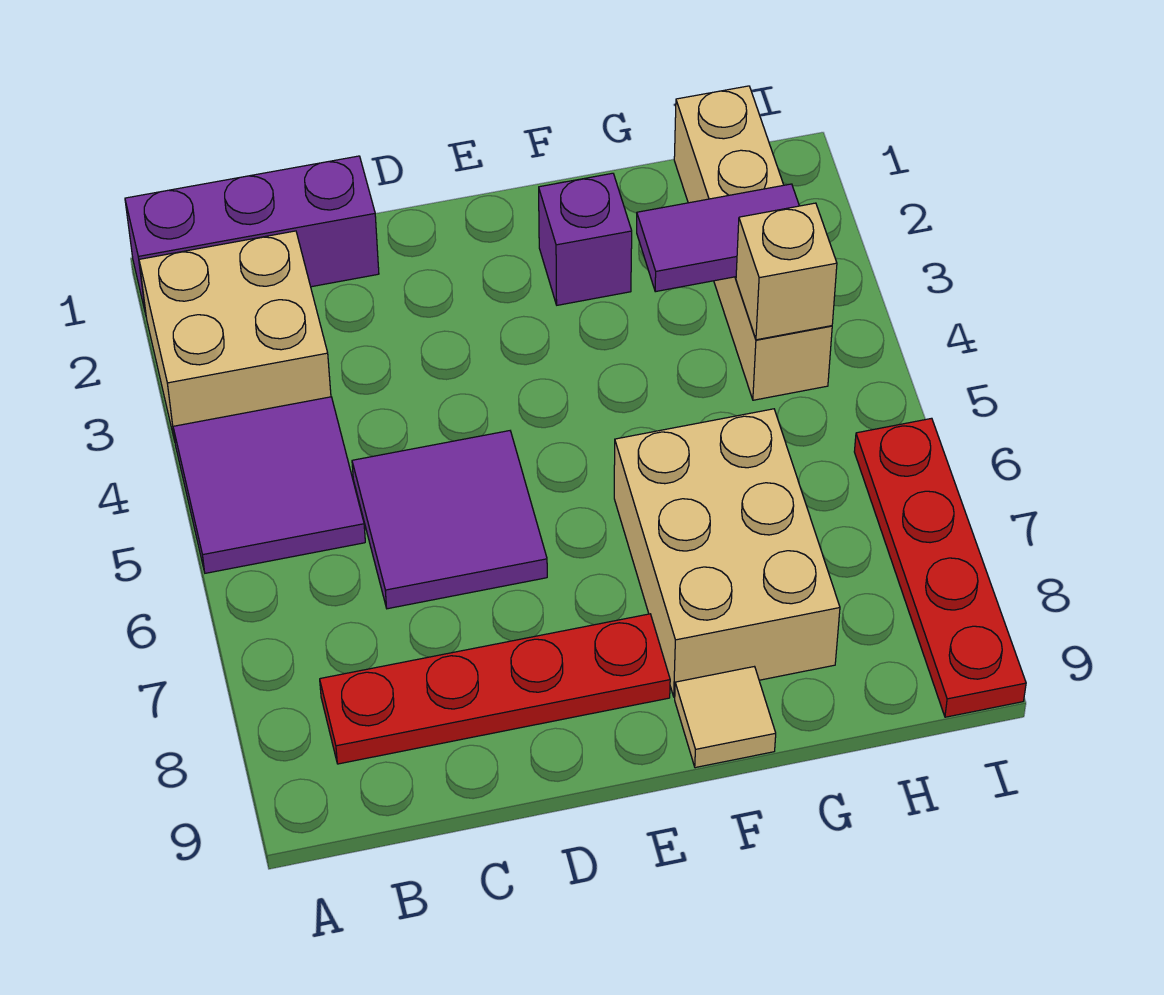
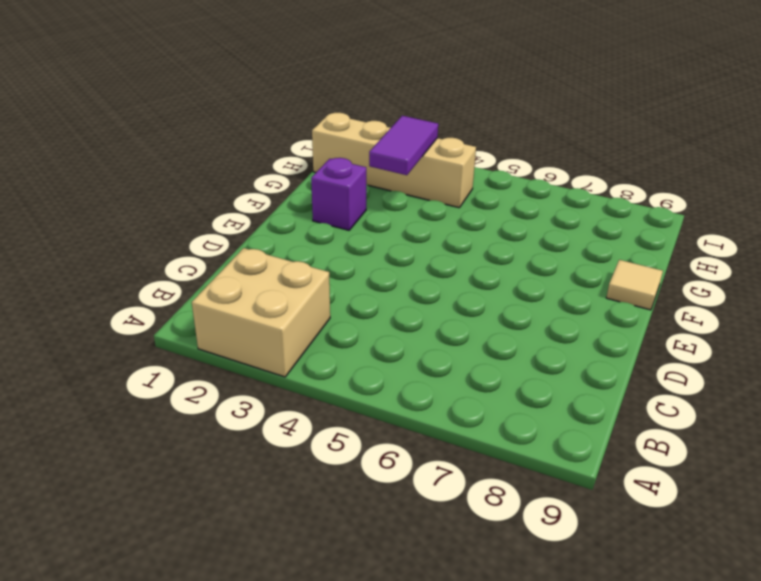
none -> purple 1x3 brick [125,156,379,314]
none -> purple 2x2 tile [173,397,365,573]
none -> red 1x4 plate [320,614,670,764]

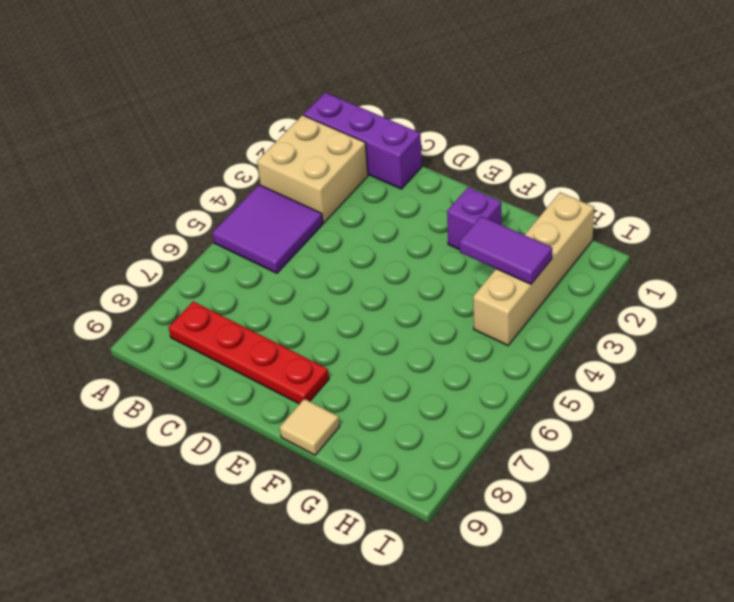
none -> purple 2x2 tile [352,431,547,609]
none -> tan 2x3 brick [614,409,840,697]
none -> red 1x4 plate [854,418,1026,717]

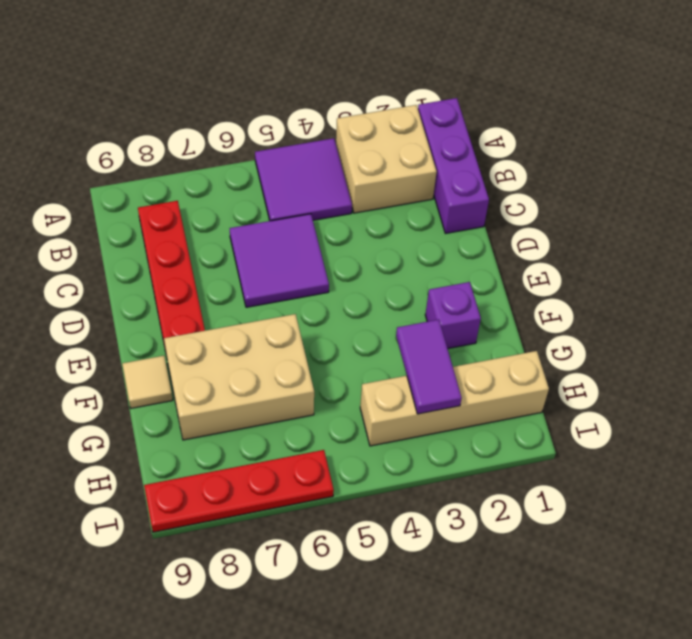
none -> tan 1x1 brick [736,203,837,340]

